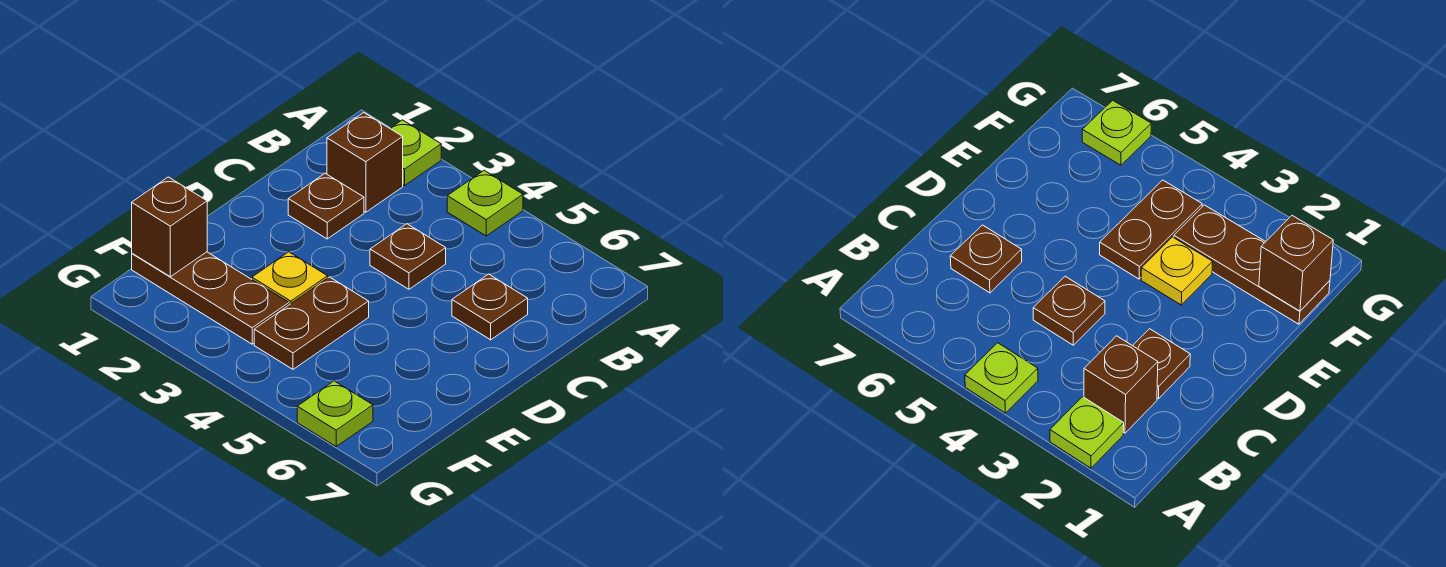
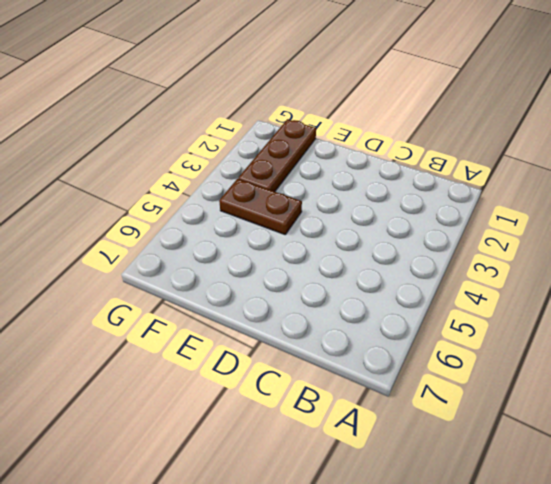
none -> lime 1x1 plate [390,120,441,186]
none -> lime 1x1 plate [447,170,523,236]

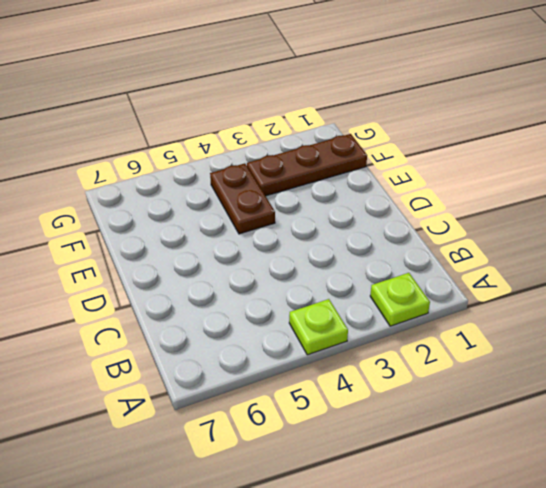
none -> brown 1x1 brick [327,113,403,212]
none -> brown 1x1 plate [288,173,364,239]

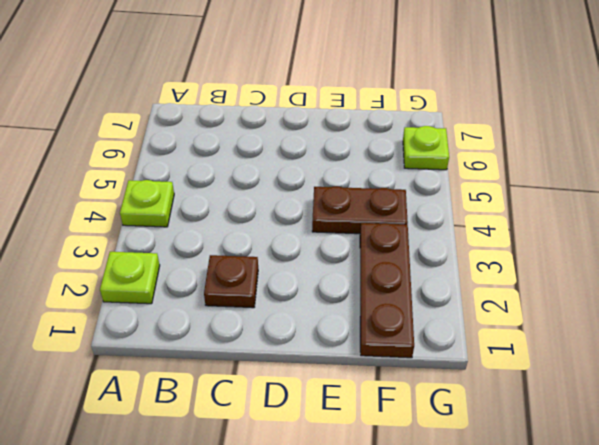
none -> brown 1x1 brick [327,113,403,212]
none -> brown 1x1 plate [370,224,446,289]

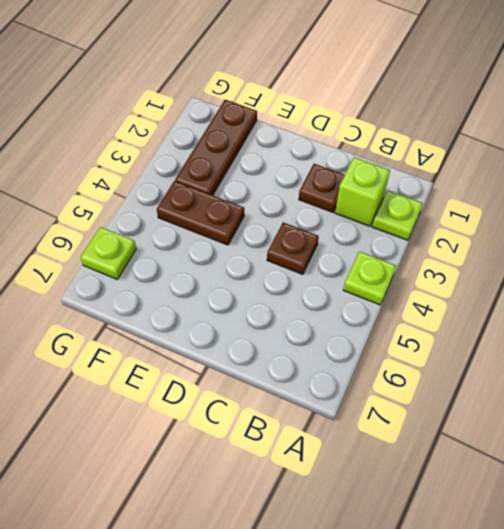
lime 1x1 brick [335,157,390,226] -> brown 1x1 brick [327,113,403,212]
none -> brown 1x1 plate [452,274,528,340]
none -> yellow 1x1 plate [252,252,328,305]

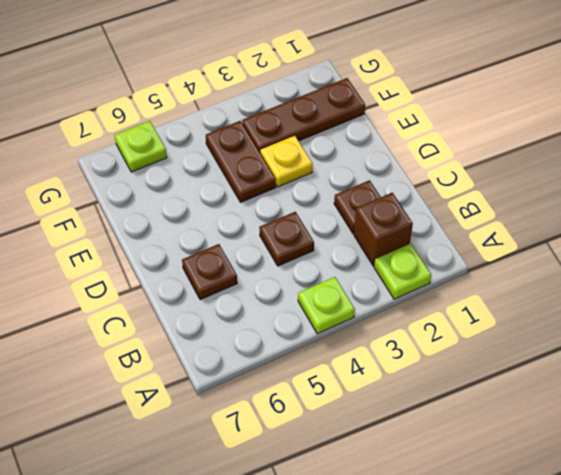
none -> brown 1x1 brick [132,177,207,277]

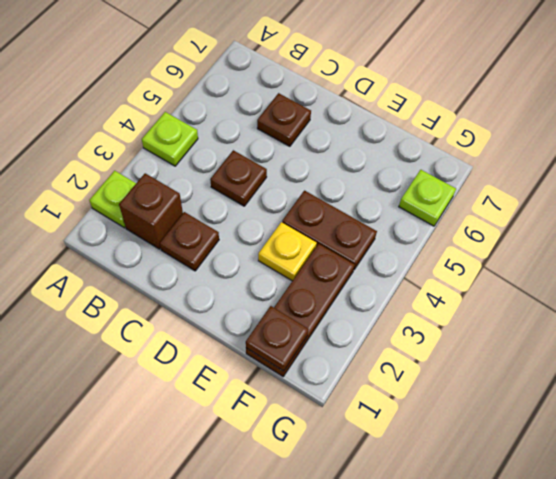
brown 1x1 plate [246,306,309,371] -> brown 1x1 brick [132,177,207,277]

